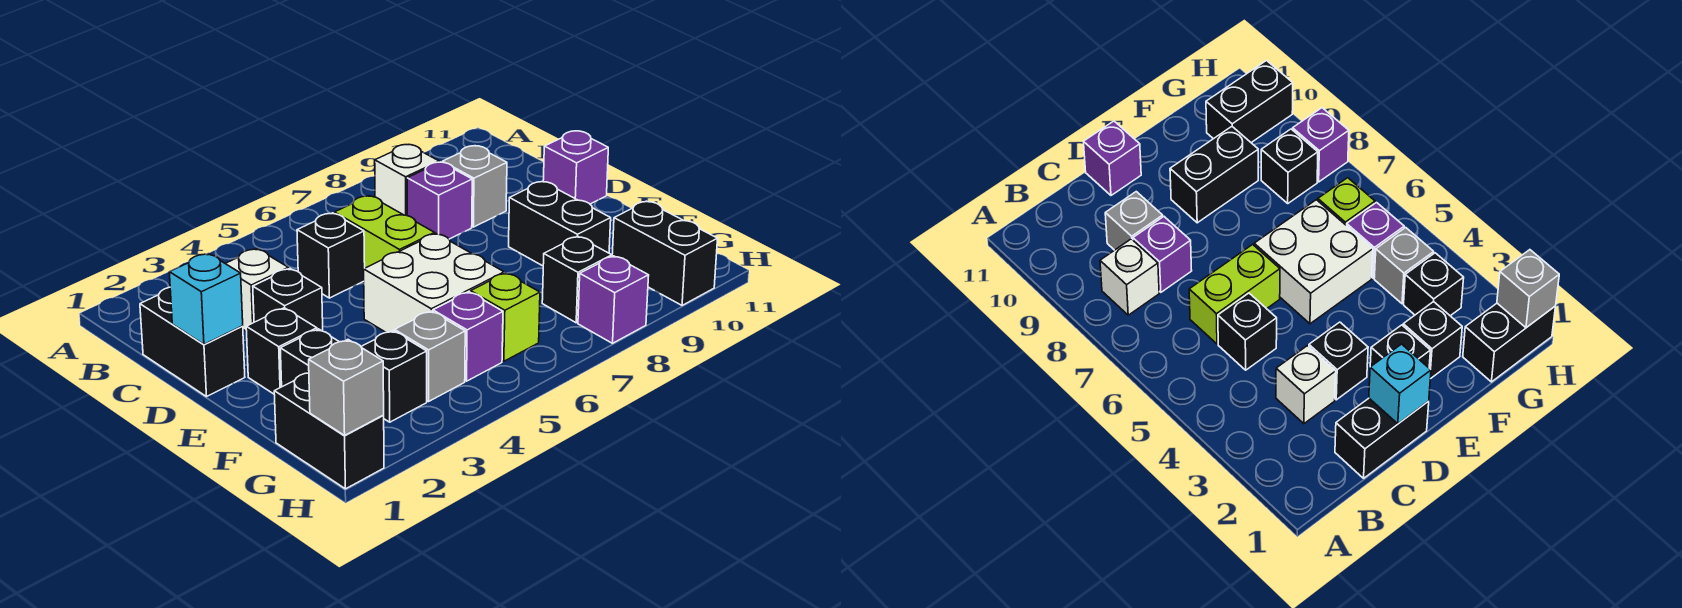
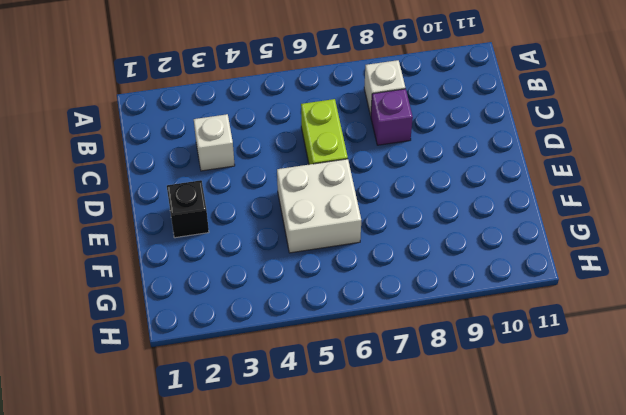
none -> black 1x2 brick [140,287,245,397]
none -> black 1x1 brick [297,213,365,298]
none -> grey 1x1 brick [443,146,507,227]

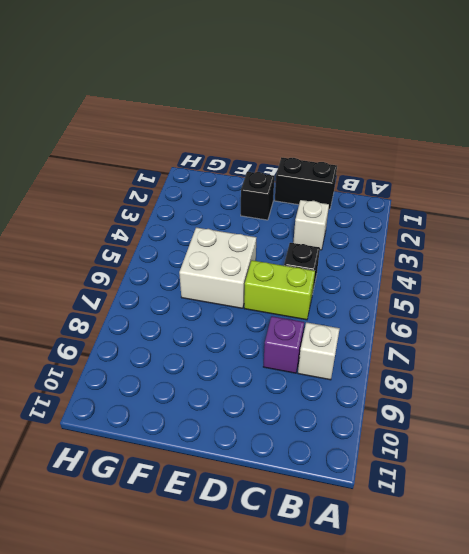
none -> grey 1x1 brick [443,146,507,227]
none -> black 1x1 brick [253,269,323,331]
none -> purple 1x1 brick [543,131,608,204]

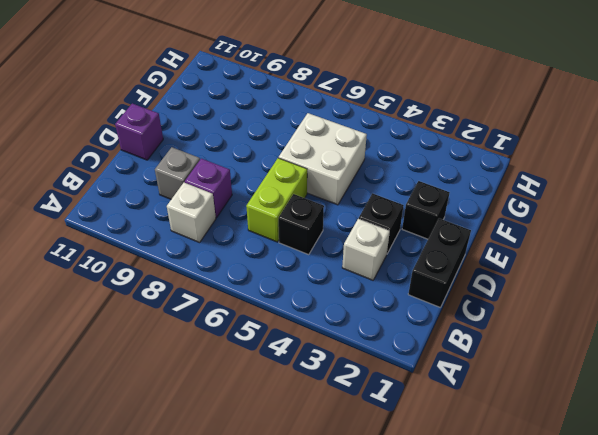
none -> black 1x2 brick [509,182,611,266]
none -> black 1x1 brick [280,329,339,387]
none -> black 1x2 brick [274,373,384,489]

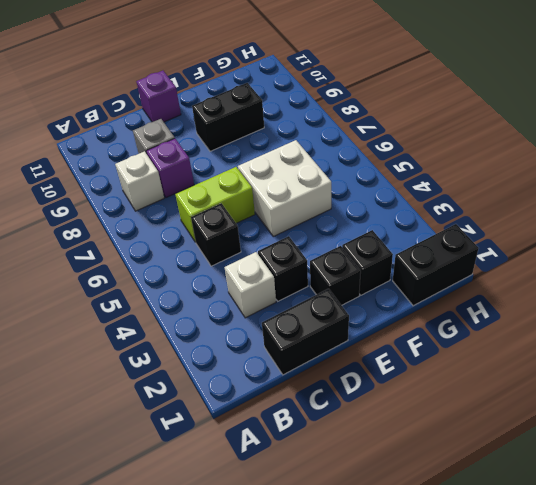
none -> black 1x1 brick [361,331,427,422]
none -> grey 1x1 brick [395,311,465,401]
none -> purple 1x1 brick [433,292,503,381]

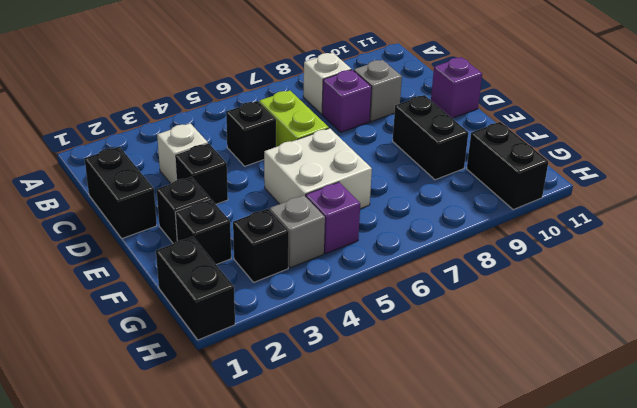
none -> lime 1x1 brick [471,273,540,361]
none -> black 1x1 brick [542,236,612,323]
none -> purple 1x1 brick [578,256,649,343]

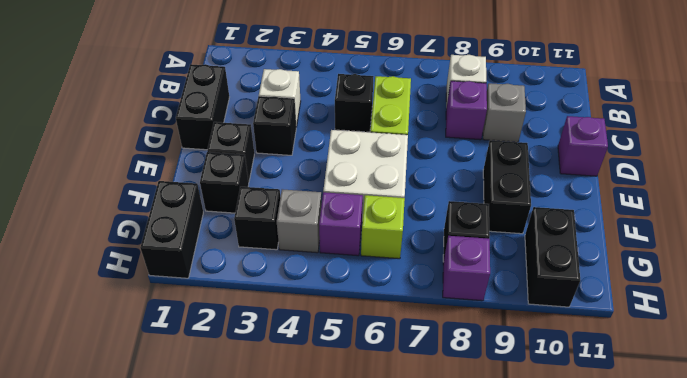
none -> cyan 1x1 brick [169,254,243,344]
none -> grey 1x1 brick [309,340,384,435]

